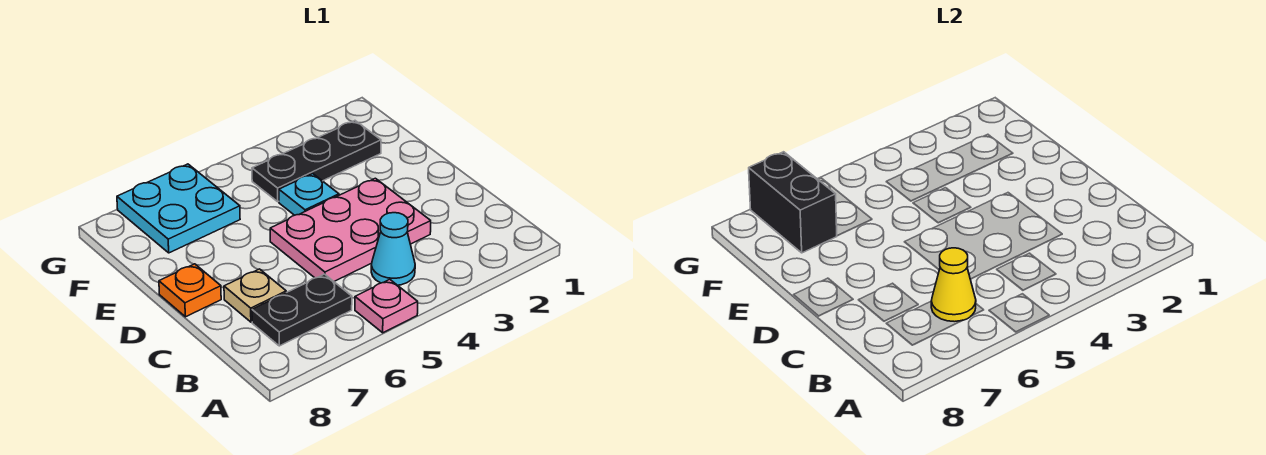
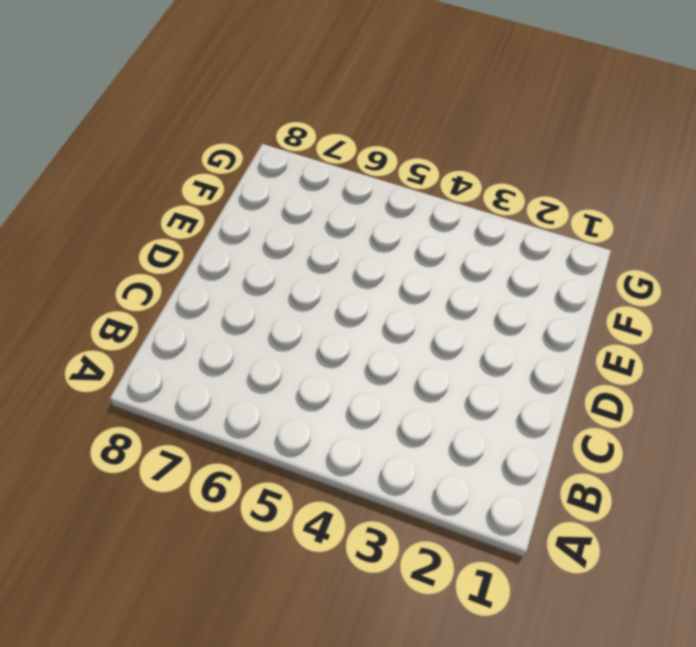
none -> pink 1x1 plate [355,279,418,333]
none -> cyan 1x1 cone [371,213,415,285]

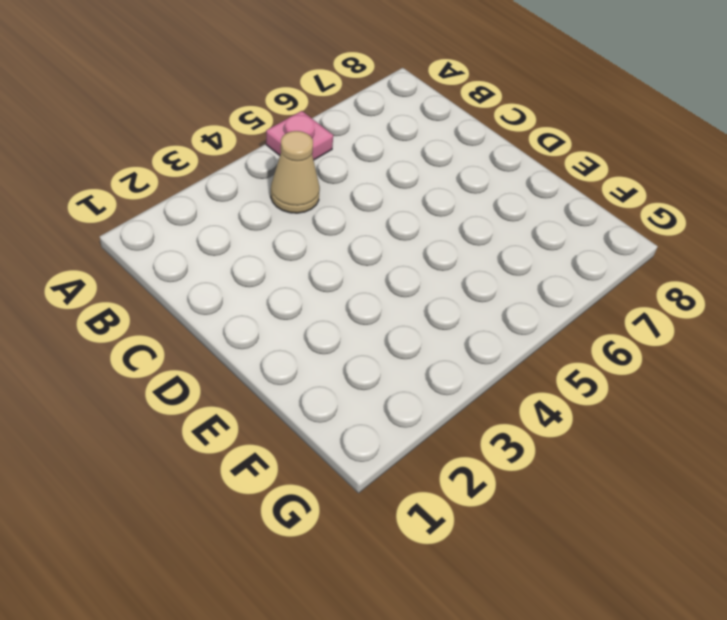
tan 1x1 cone [271,131,320,213] -> cyan 1x1 cone [371,213,415,285]
none -> black 1x2 plate [252,274,352,346]
none -> pink 2x3 plate [270,178,431,281]

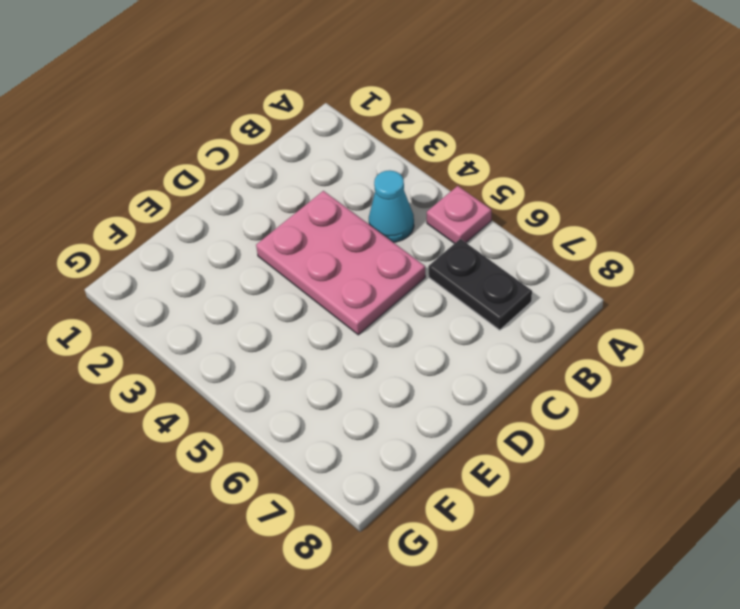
none -> tan 1x1 plate [224,269,286,322]
none -> orange 1x1 plate [159,264,221,317]

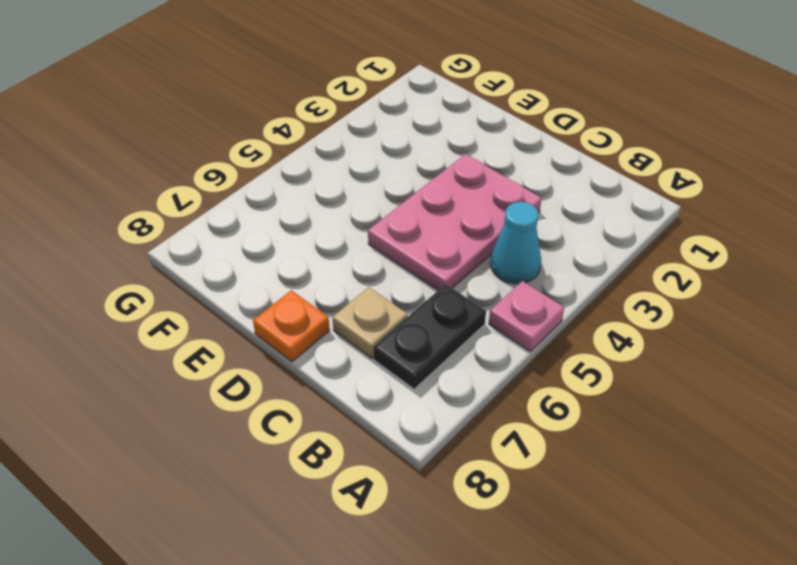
none -> cyan 1x1 plate [279,174,339,215]
none -> black 1x3 plate [252,121,381,202]

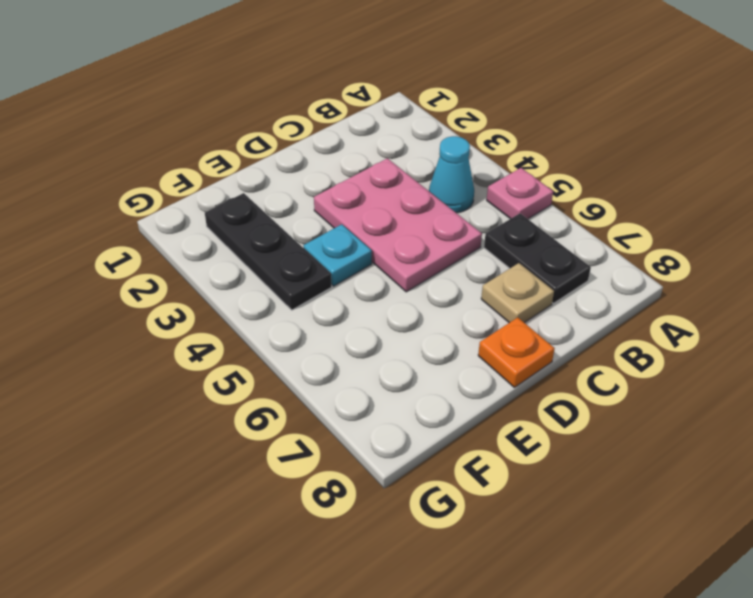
none -> cyan 2x2 plate [117,164,240,253]
none -> yellow 1x1 cone [931,248,976,322]

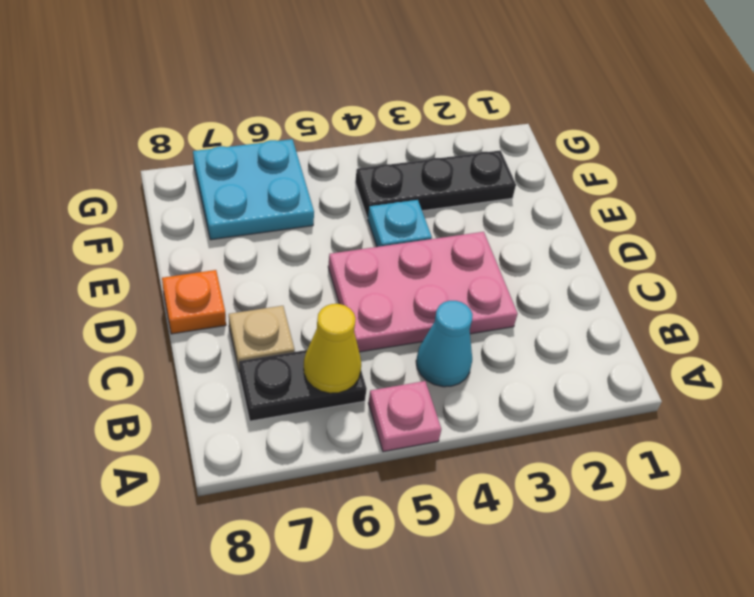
none -> black 1x2 brick [749,152,837,253]

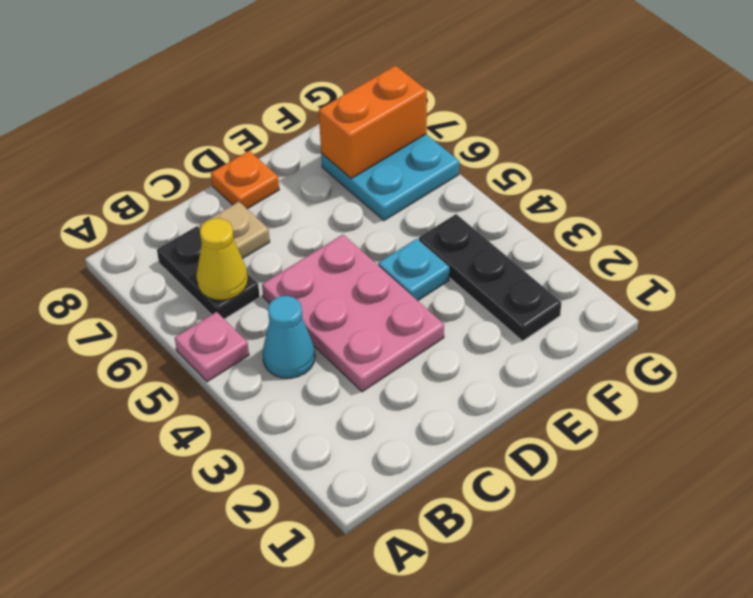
orange 1x2 brick [319,66,427,178] -> black 1x2 brick [749,152,837,253]

